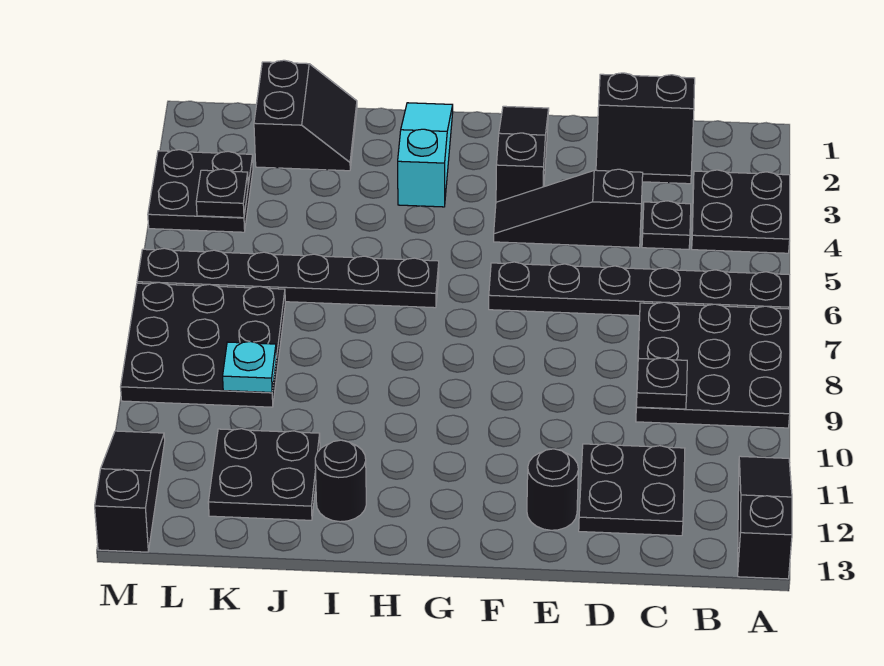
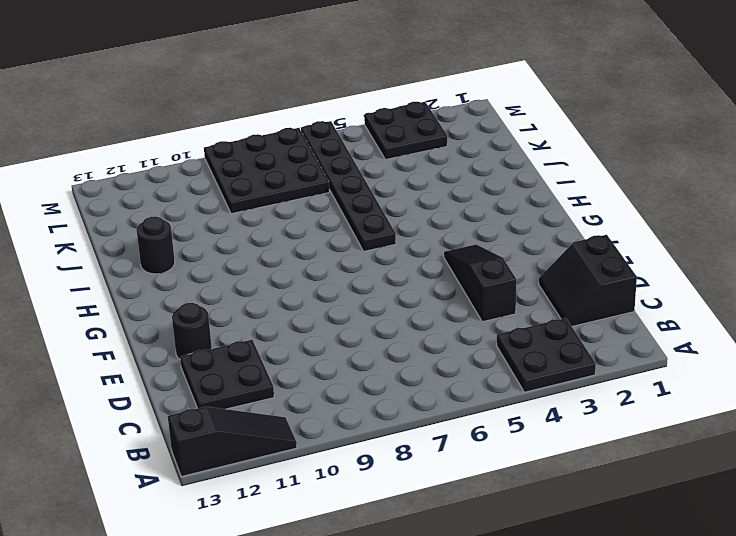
none -> black 1x6 plate [489,262,790,316]
none -> black 3x3 plate [636,302,790,428]
none -> black 1x1 plate [642,201,691,249]

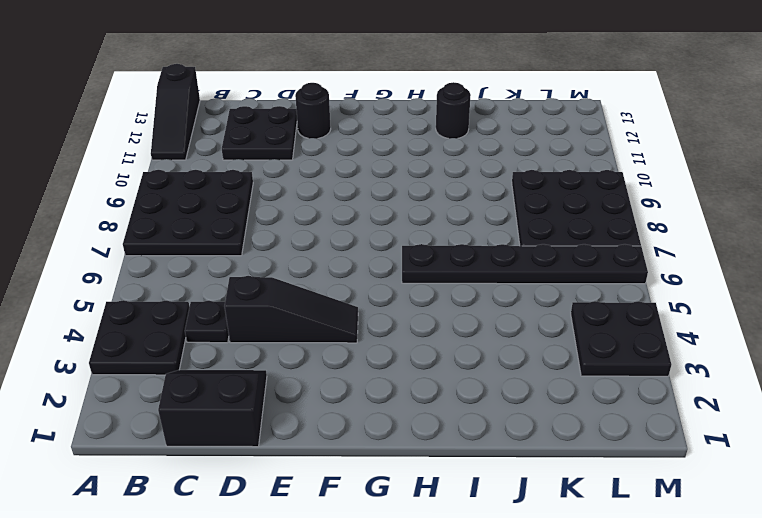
none -> black 1x6 plate [489,262,790,316]
none -> black 1x3 slope [496,106,549,202]
none -> cyan 1x3 slope [398,103,453,207]

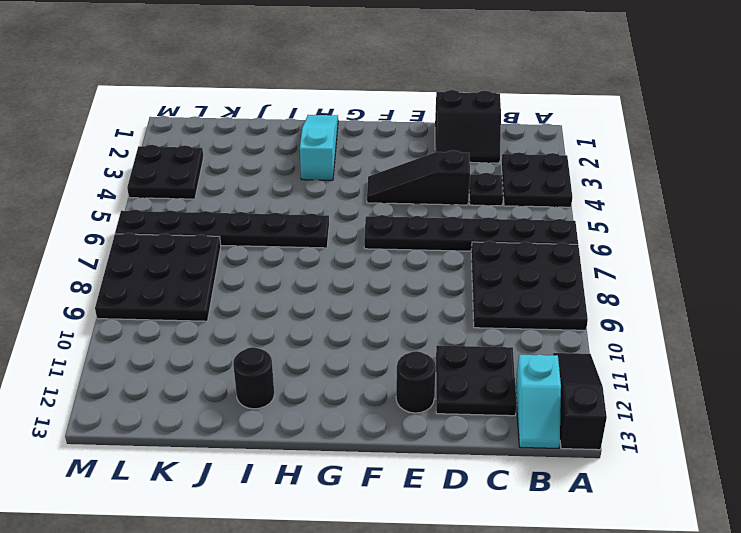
cyan 1x2 slope [515,354,561,448] -> none
none -> black 1x3 slope [496,106,549,202]
none -> black 2x2 slope [254,60,357,171]
none -> black 2x2 plate [208,429,320,520]

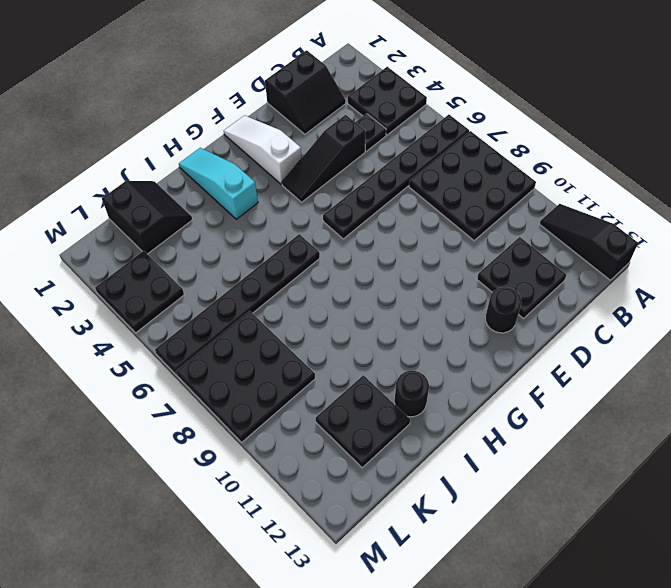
white 1x3 slope [224,115,301,184] -> black 1x3 slope [496,106,549,202]
none -> black 1x3 slope [95,431,165,552]
none -> black 1x1 plate [636,358,687,409]
none -> cyan 1x1 plate [223,341,276,392]

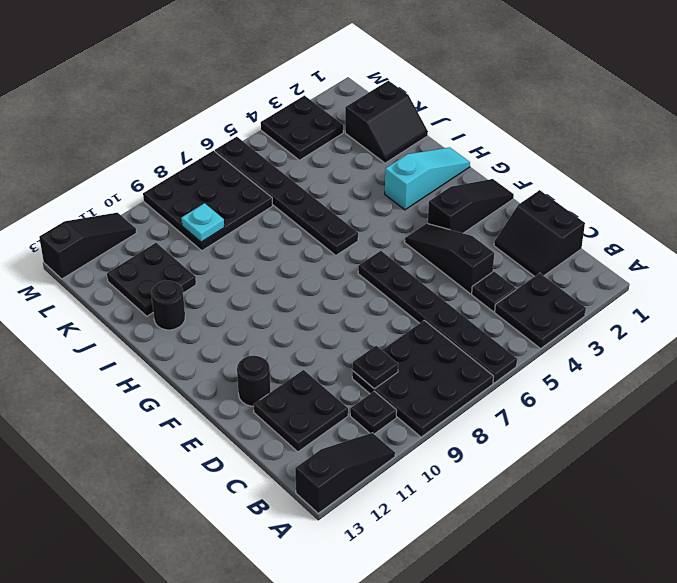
black 1x1 plate [350,391,397,434] -> black 1x1 plate moved to [196,169,248,218]

